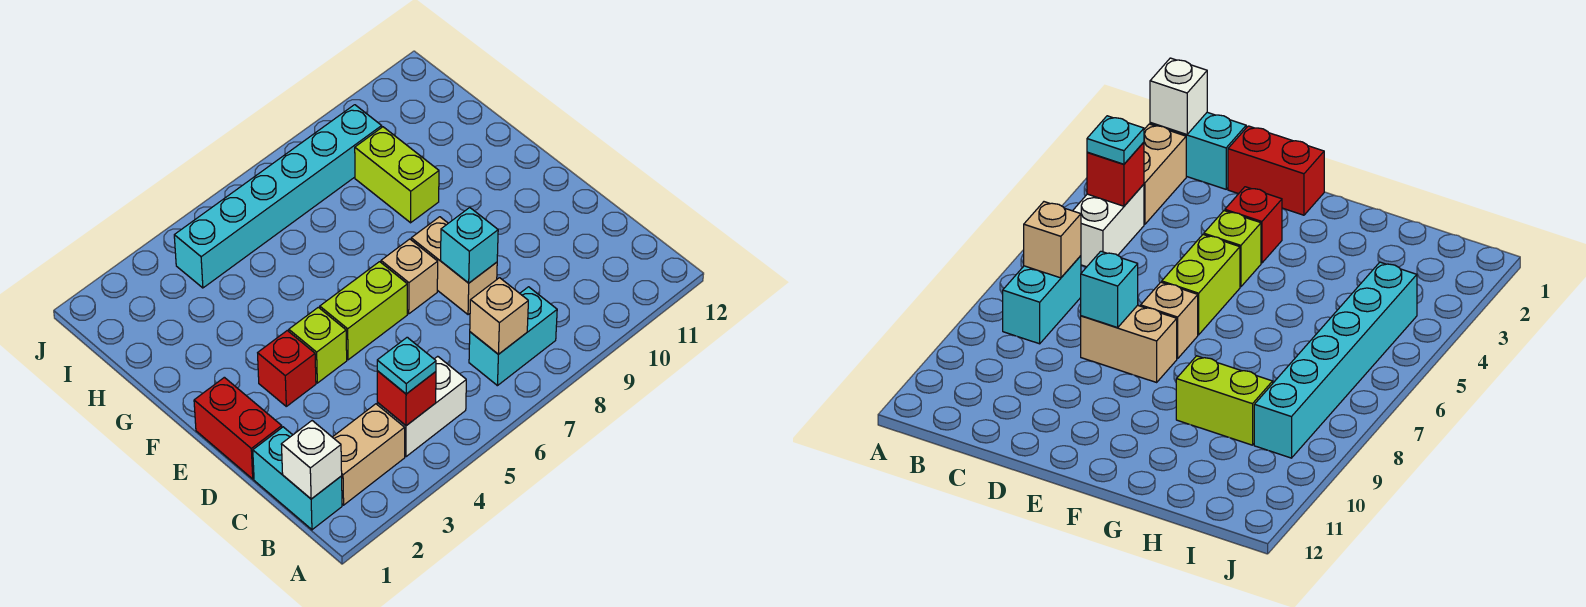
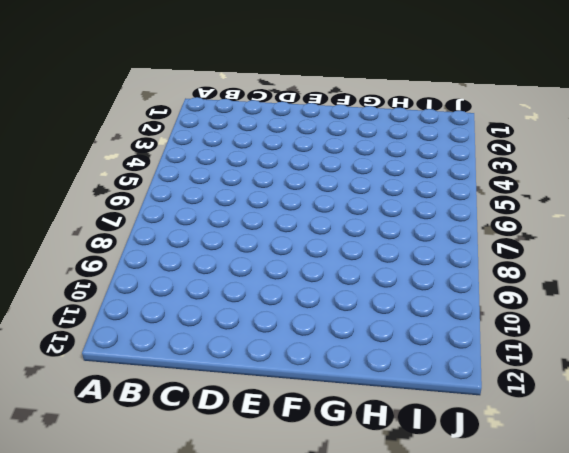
none -> cyan 1x2 brick [253,427,342,530]
none -> tan 1x2 brick [333,404,405,505]
none -> white 1x2 brick [377,356,466,457]

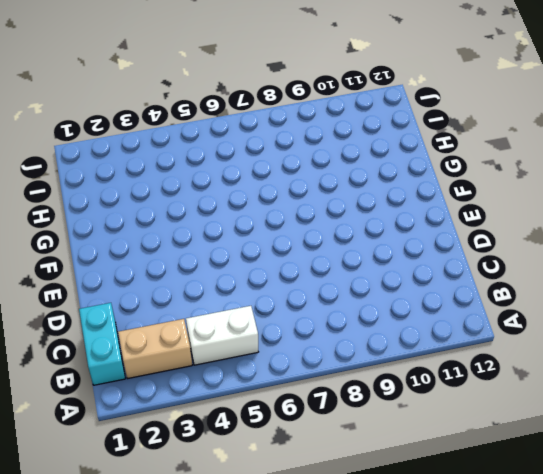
none -> cyan 1x2 brick [469,287,557,386]
none -> red 1x2 brick [194,377,282,479]
none -> tan 1x2 brick [411,217,497,315]

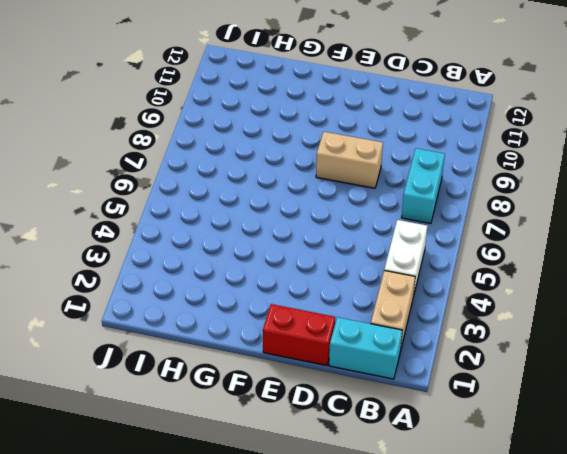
none -> red 1x1 brick [258,331,316,406]
none -> lime 1x1 brick [289,307,347,383]
none -> lime 1x2 brick [320,262,407,360]

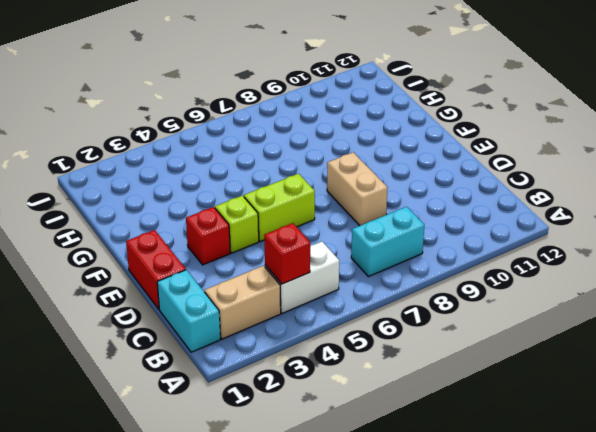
none -> tan 1x1 brick [381,239,438,314]
none -> lime 1x2 brick [355,127,439,223]
none -> cyan 1x6 brick [174,105,382,288]

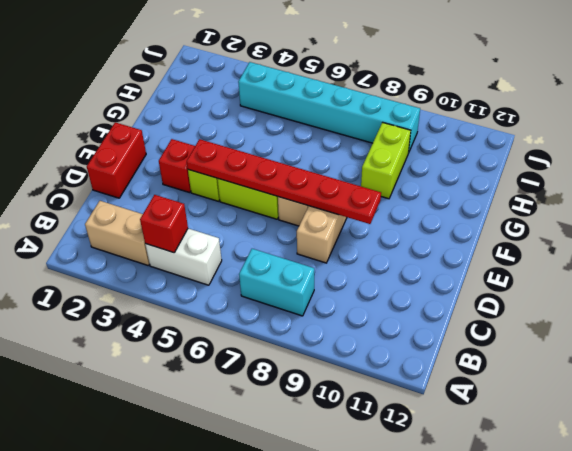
red 1x6 plate [187,139,381,224] -> none
none -> cyan 1x2 brick [253,427,342,530]
none -> white 1x1 brick [281,421,342,499]
none -> tan 1x1 brick [470,278,528,354]

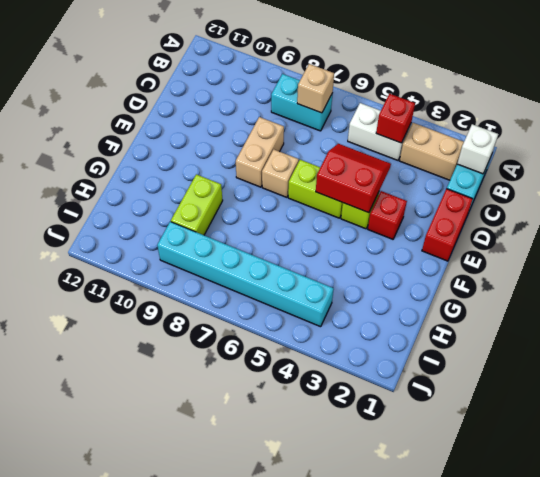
red 2x2 slope [316,144,391,213] -> none
none -> cyan 1x1 brick [441,208,498,283]
none -> cyan 1x1 plate [377,337,436,394]

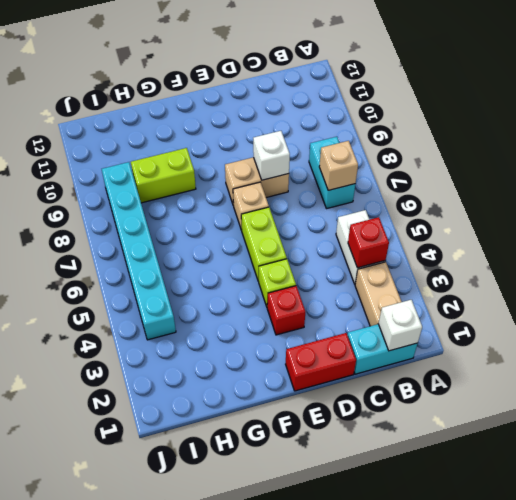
white 1x1 brick [253,131,290,180] -> cyan 1x1 brick [441,208,498,283]
none -> cyan 1x1 plate [377,337,436,394]

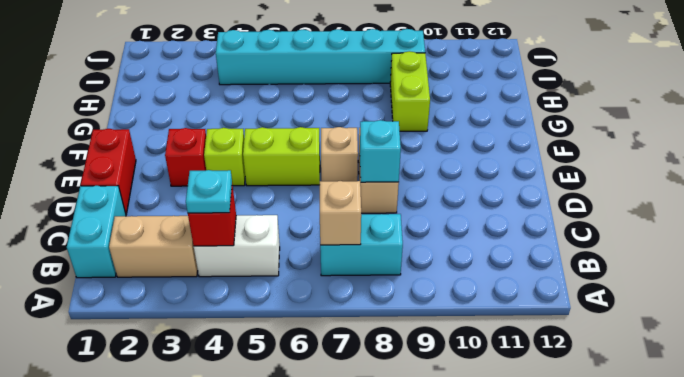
none -> white 1x1 brick [281,421,342,499]

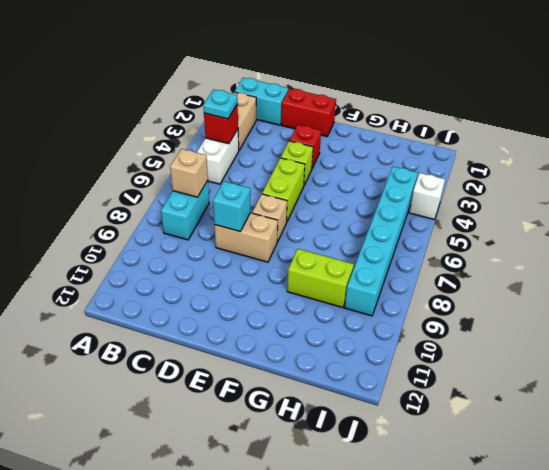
white 1x1 brick [409,173,445,219] -> white 1x1 brick moved to [281,421,342,499]

